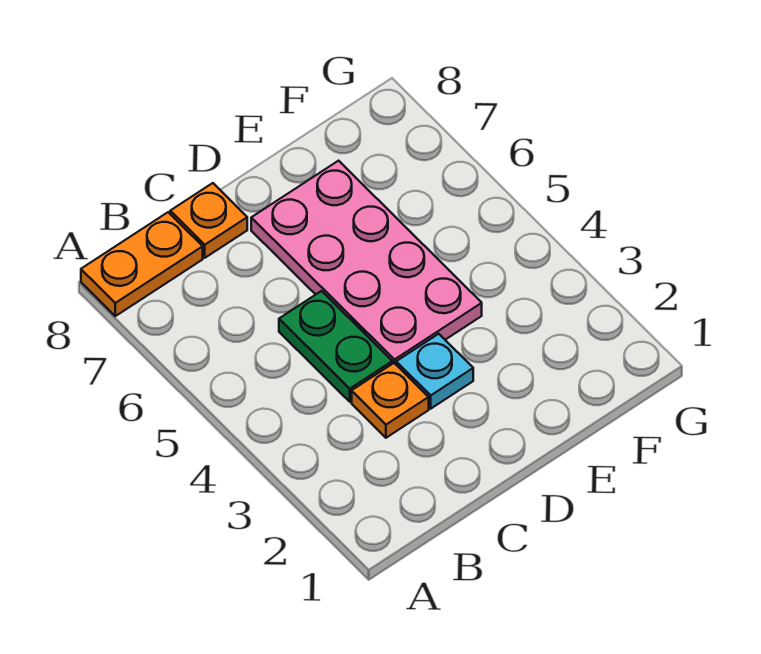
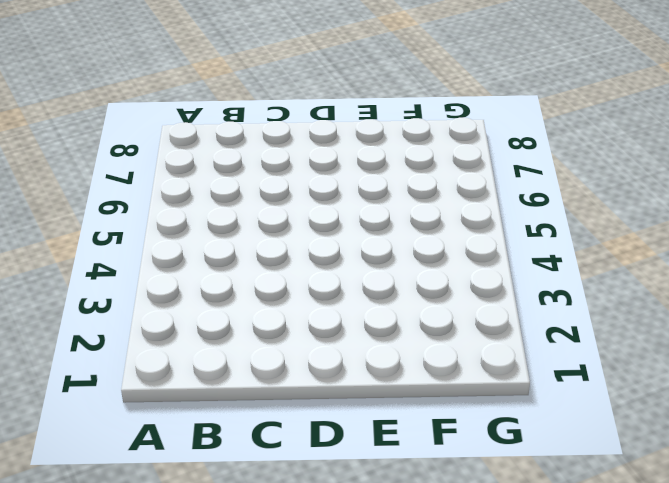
none -> orange 1x2 plate [81,212,203,316]
none -> orange 1x1 plate [352,363,429,438]

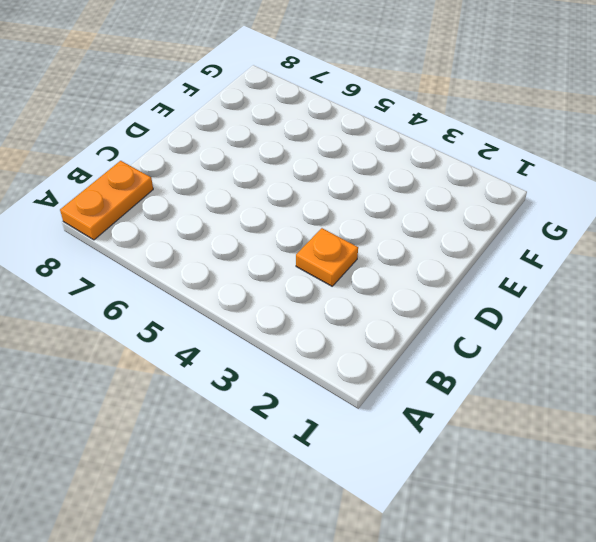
none -> green 1x2 plate [279,291,392,402]
none -> orange 1x1 plate [170,183,247,258]

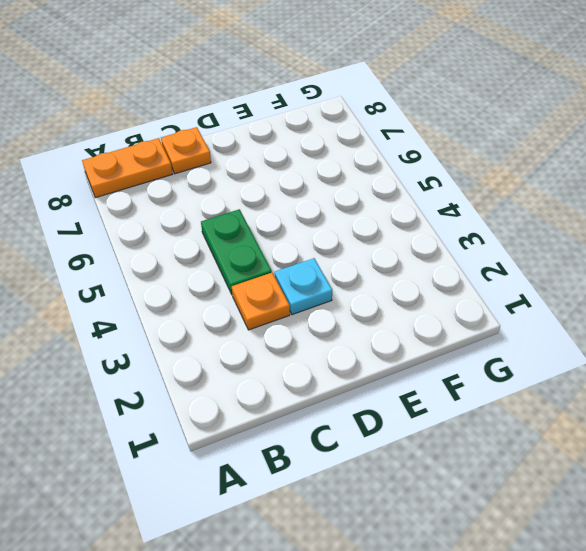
none -> pink 2x4 plate [251,161,482,364]

